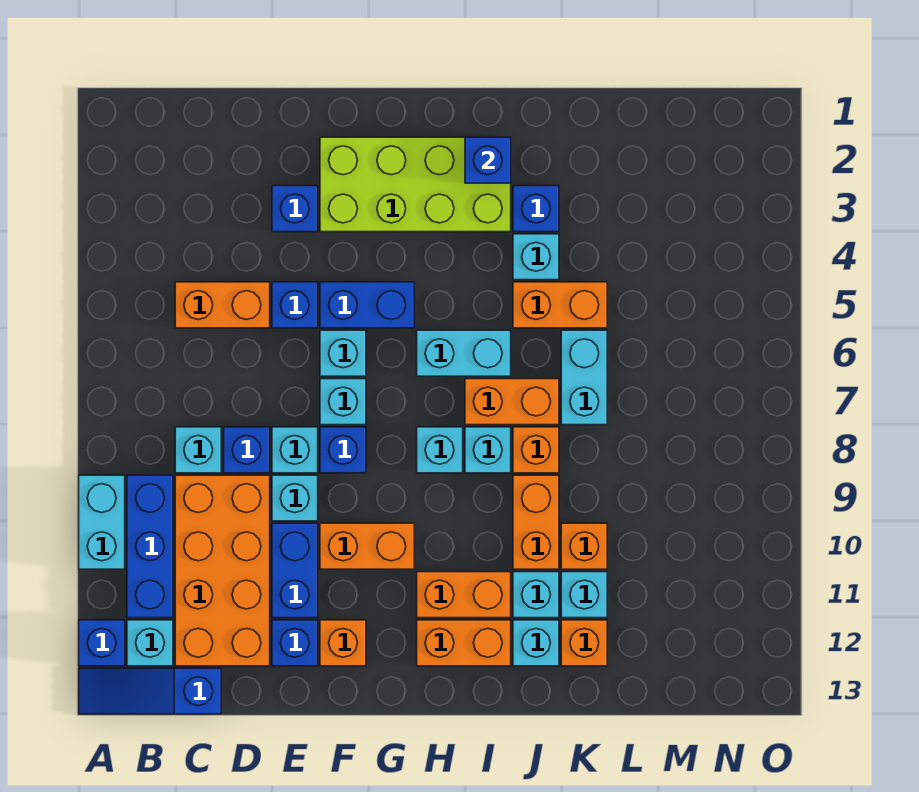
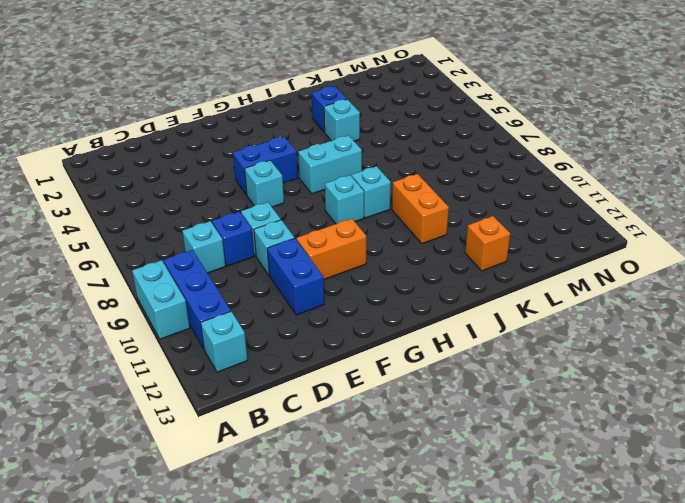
none -> blue 1x1 brick [79,620,125,666]
none -> blue 1x3 slope [79,668,221,714]
none -> orange 1x2 brick [175,282,270,328]
none -> orange 2x4 brick [175,475,270,666]

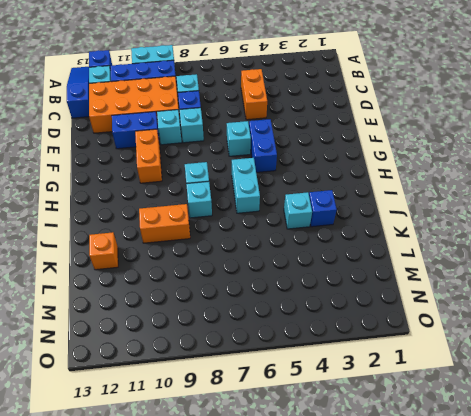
none -> blue 1x1 brick [272,186,318,232]
none -> blue 1x1 brick [272,282,318,328]
none -> blue 1x1 brick [272,620,318,666]
none -> lime 2x4 brick [320,137,511,232]

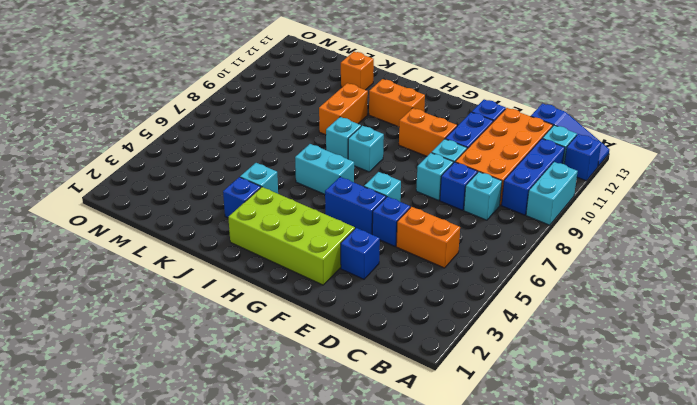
none -> cyan 1x1 brick [320,379,366,425]
none -> blue 1x1 brick [320,427,366,473]
none -> orange 1x1 brick [320,620,366,666]
none -> orange 1x2 brick [417,620,511,666]

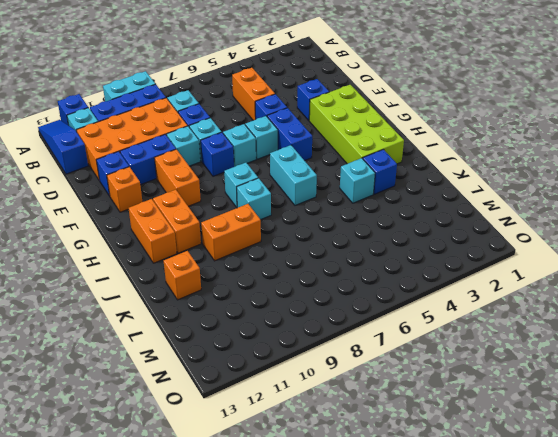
none -> orange 1x2 brick [465,379,559,425]
none -> orange 1x2 brick [513,282,607,328]
none -> orange 1x1 brick [513,427,559,473]
none -> cyan 1x1 brick [513,572,559,618]

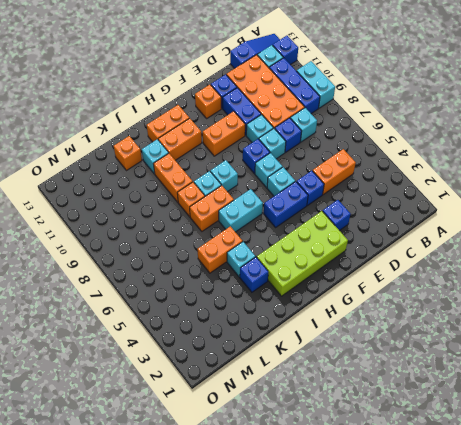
none -> cyan 1x1 brick [513,620,559,666]
none -> cyan 1x2 brick [561,330,607,425]
none -> orange 1x1 brick [561,523,607,569]
none -> cyan 1x1 brick [561,572,607,618]

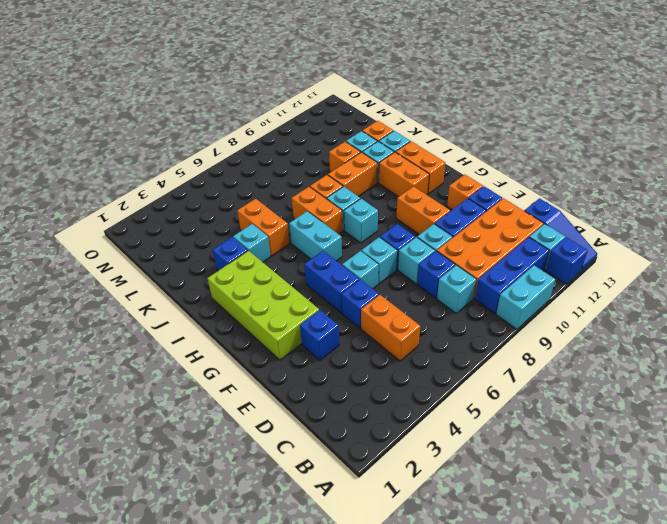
none -> cyan 1x2 brick [561,330,607,425]
none -> blue 1x1 brick [465,137,511,183]

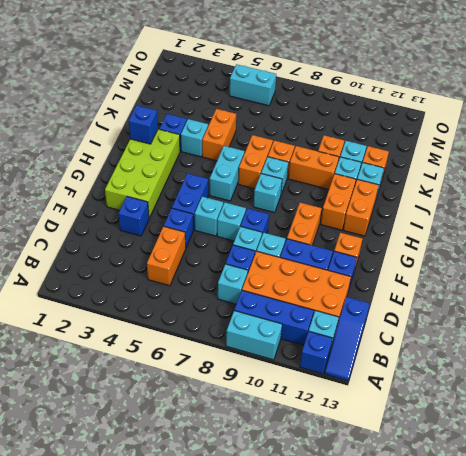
cyan 1x2 brick [230,64,276,106] -> cyan 1x2 brick moved to [561,330,607,425]

